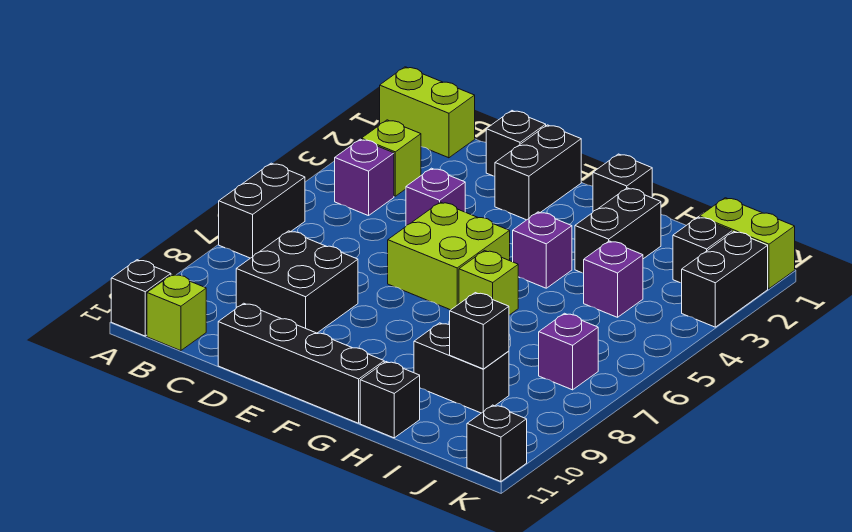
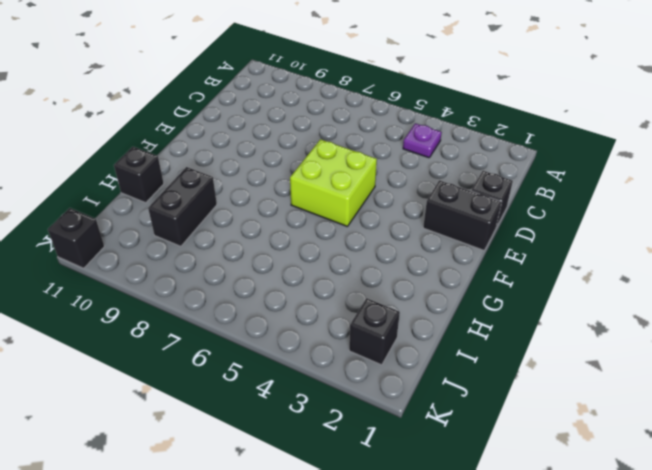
purple 1x1 plate [403,123,442,158] -> purple 1x1 brick [335,139,394,216]
none -> lime 1x2 brick [380,67,475,158]
none -> black 1x2 brick [219,163,305,258]
none -> black 1x1 brick [111,260,171,336]

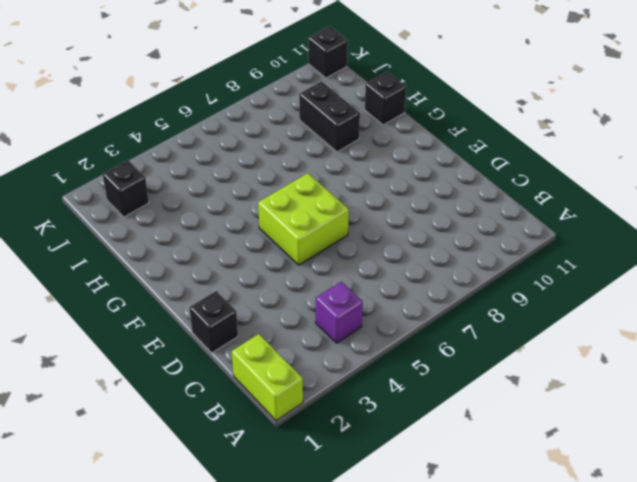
none -> black 1x2 brick [219,163,305,258]
none -> black 1x1 brick [111,260,171,336]
none -> lime 1x1 brick [362,120,421,196]

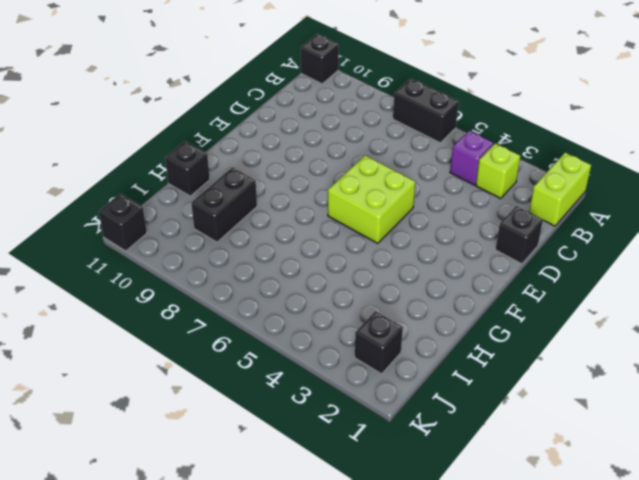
none -> lime 1x1 brick [147,274,206,351]
none -> black 2x2 brick [236,231,358,333]
none -> purple 1x1 brick [406,168,465,226]

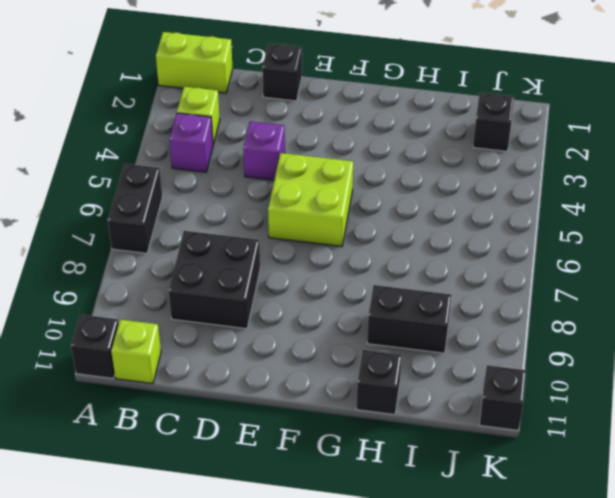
none -> black 1x4 brick [218,303,384,423]
none -> black 1x2 brick [495,125,581,220]
none -> black 1x1 brick [593,154,652,211]

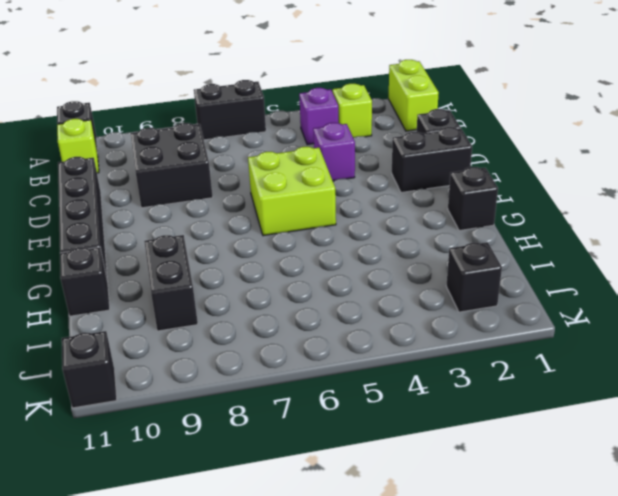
none -> purple 1x1 brick [513,212,572,288]
none -> lime 1x1 brick [459,251,518,315]
none -> black 1x2 brick [575,188,661,273]

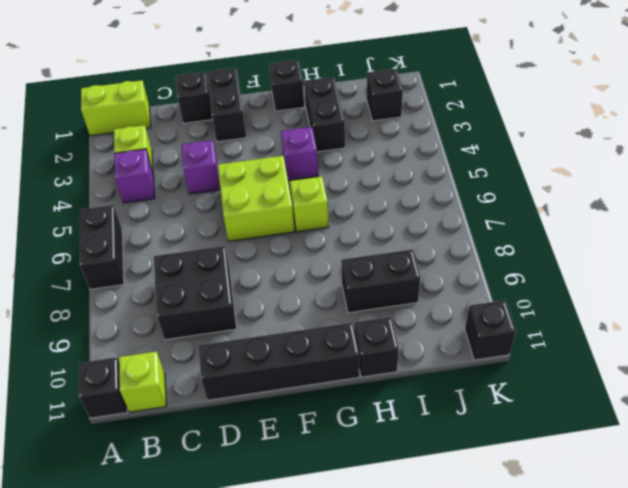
none -> purple 1x1 brick [584,241,643,317]
none -> lime 1x2 brick [700,198,795,289]
none -> purple 1x1 brick [539,313,598,390]

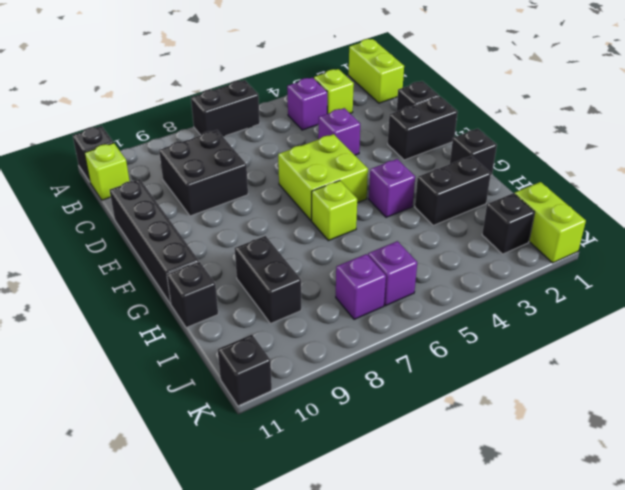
purple 1x1 brick [368,241,417,306] -> purple 1x1 brick moved to [584,241,643,317]
none -> black 1x2 brick [682,232,768,327]
none -> black 1x1 brick [450,293,509,369]

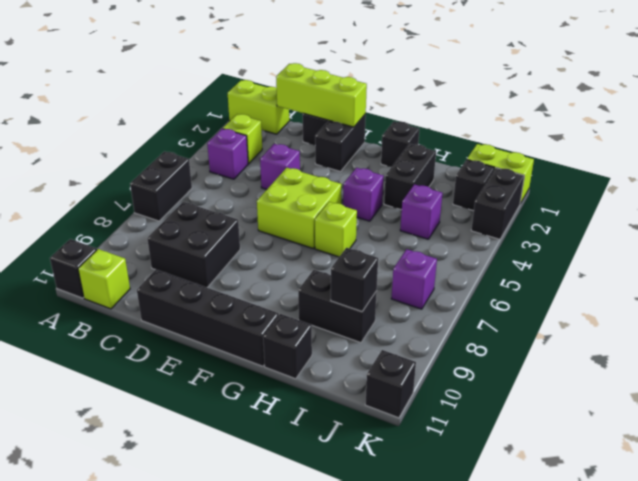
lime 1x3 brick [276,63,367,127] -> none

